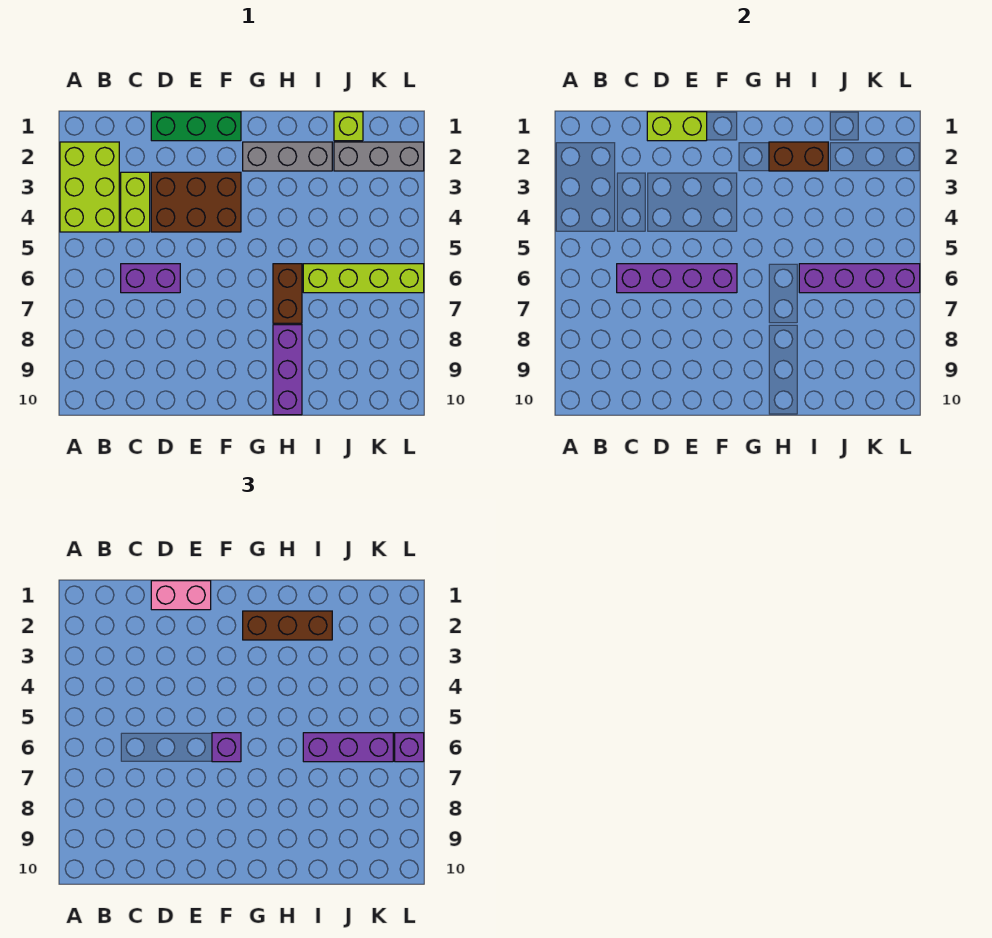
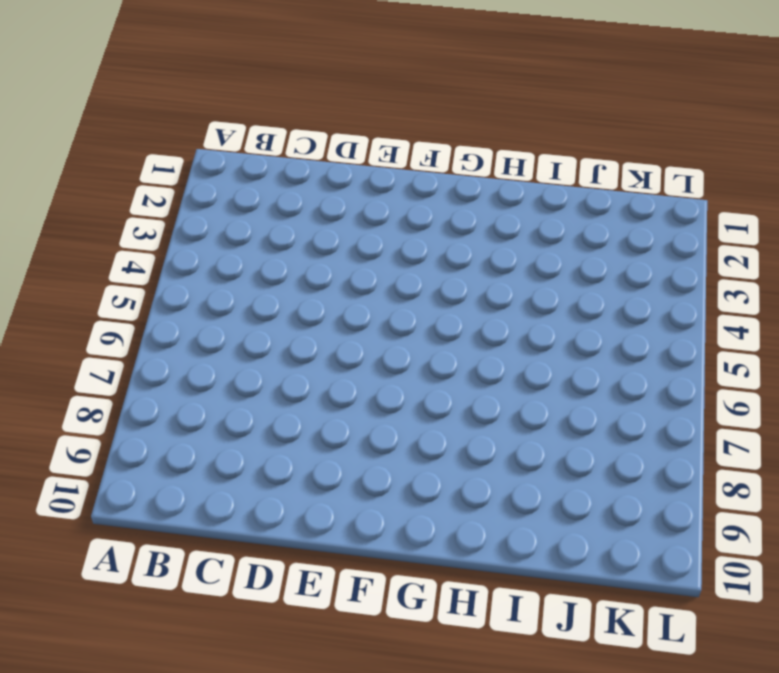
none -> lime 2x3 brick [60,142,119,232]
none -> lime 1x2 brick [121,172,150,232]
none -> purple 1x2 brick [121,264,180,293]

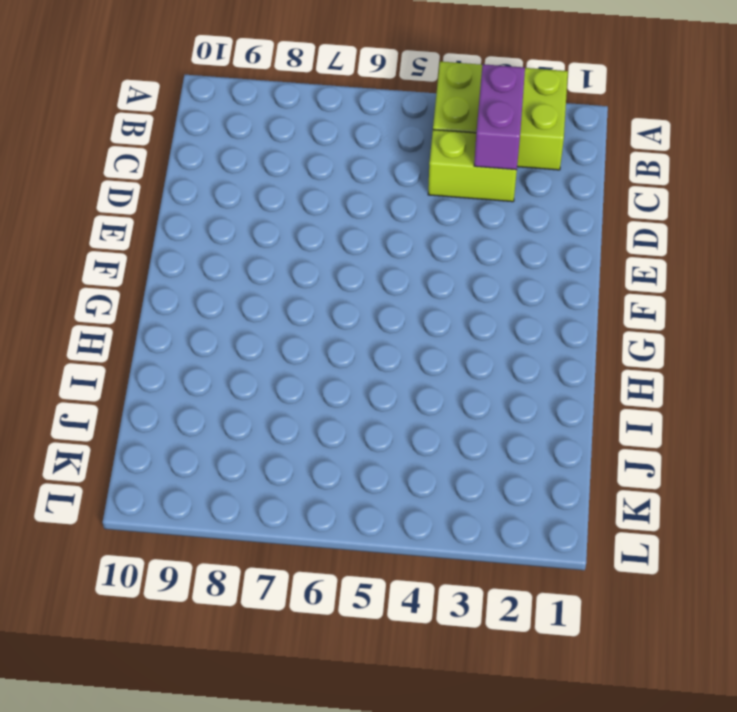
purple 1x2 brick [474,64,525,170] -> purple 1x2 brick moved to [121,264,180,293]
none -> green 1x3 brick [151,112,241,141]
none -> brown 2x3 brick [151,172,241,232]
none -> grey 1x3 brick [243,142,332,171]

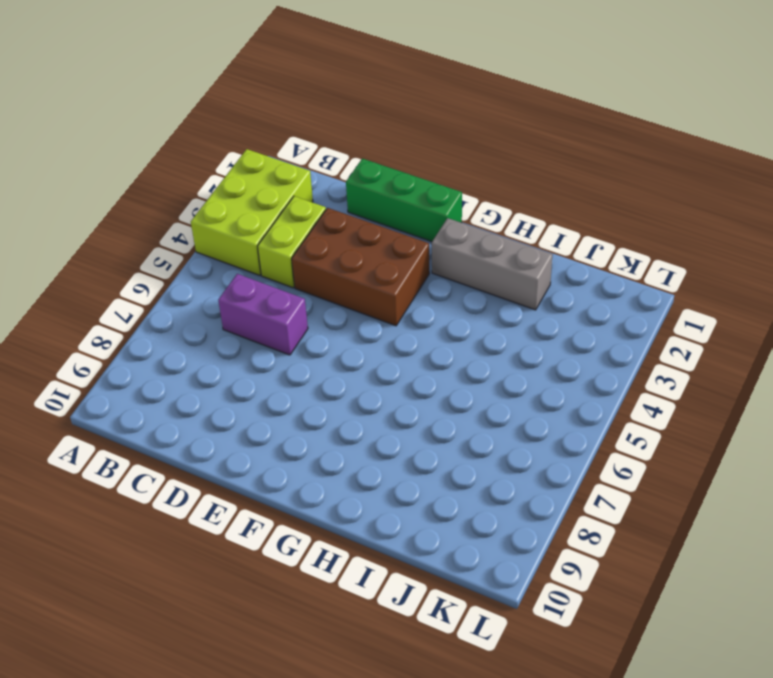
none -> brown 1x2 brick [273,264,302,323]
none -> purple 1x3 brick [273,325,302,415]
none -> lime 1x4 brick [303,264,424,293]

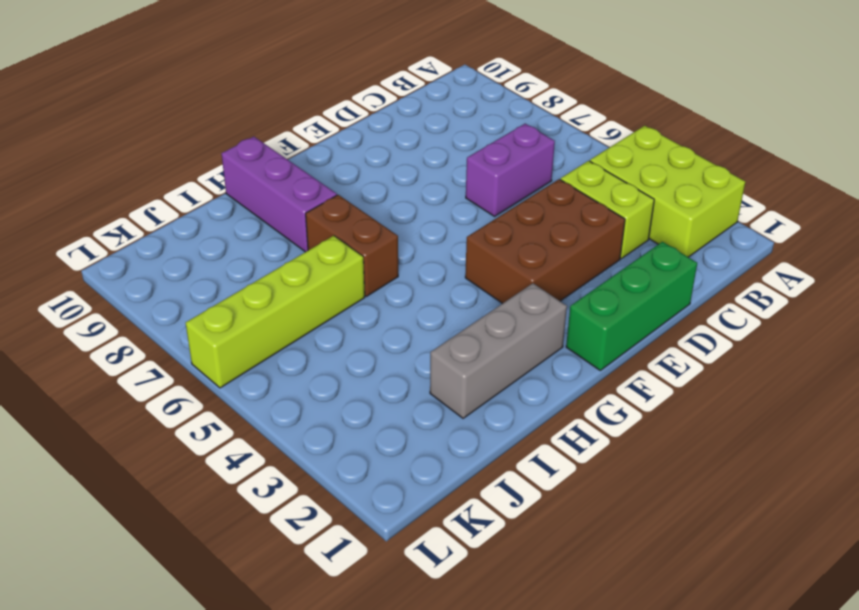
none -> lime 1x1 brick [334,112,363,141]
none -> grey 1x3 brick [334,142,424,171]
none -> purple 1x4 brick [617,264,737,293]

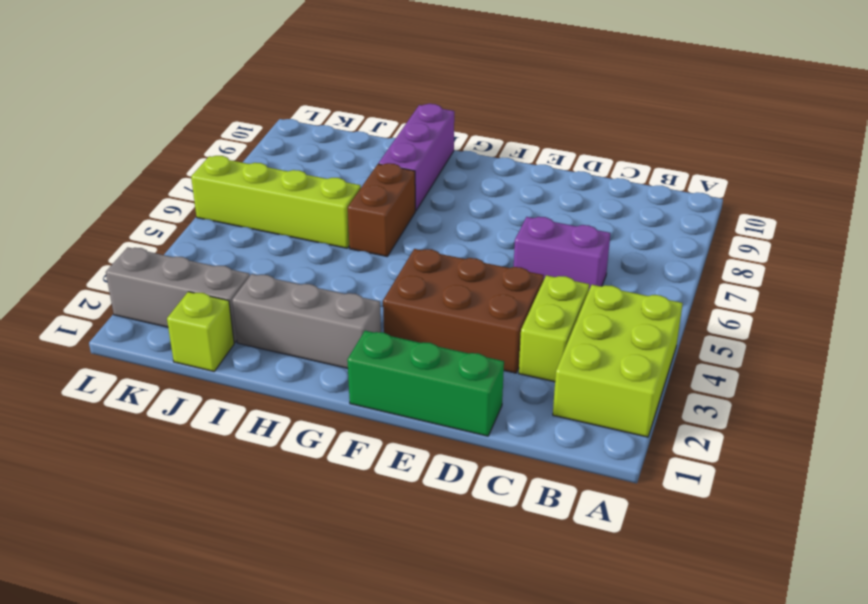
none -> purple 1x4 brick [617,264,737,293]
none -> lime 1x2 brick [647,112,707,141]
none -> brown 1x2 brick [769,142,828,171]

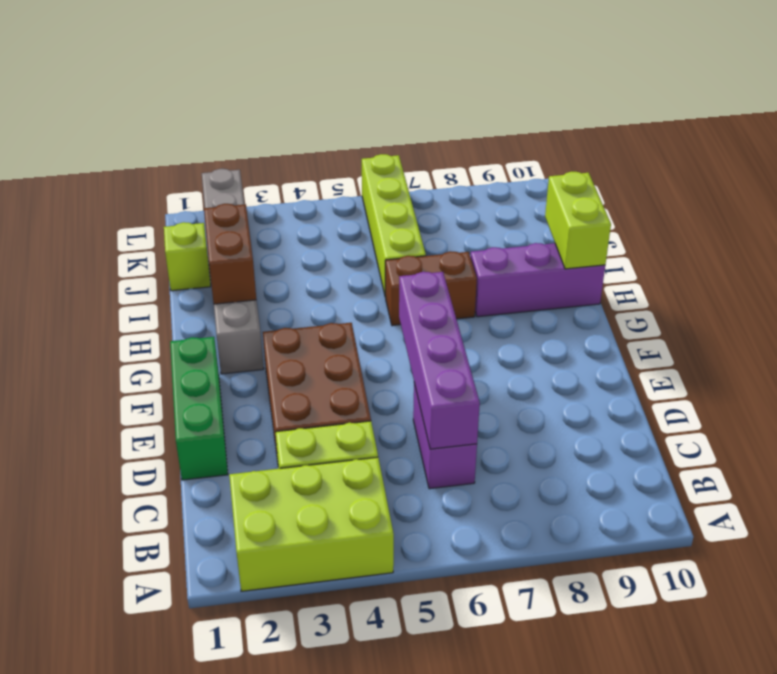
lime 1x2 brick [545,172,611,269] -> lime 1x2 brick moved to [647,112,707,141]
none -> purple 1x4 brick [799,264,920,293]
none -> pink 1x2 brick [151,581,211,610]
none -> purple 1x1 brick [212,733,241,762]

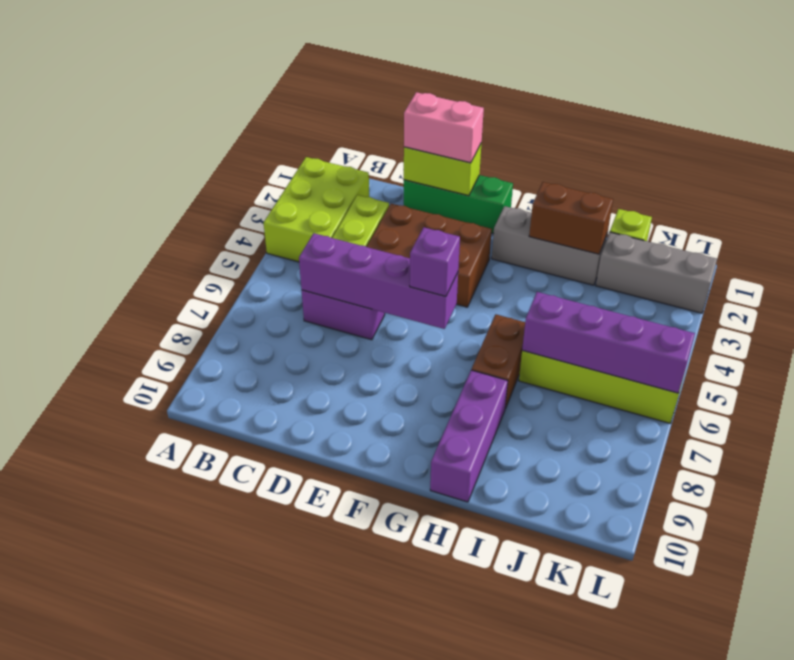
none -> brown 1x3 brick [243,611,332,640]
none -> purple 1x3 brick [303,733,393,762]
none -> purple 1x1 brick [395,733,424,762]

